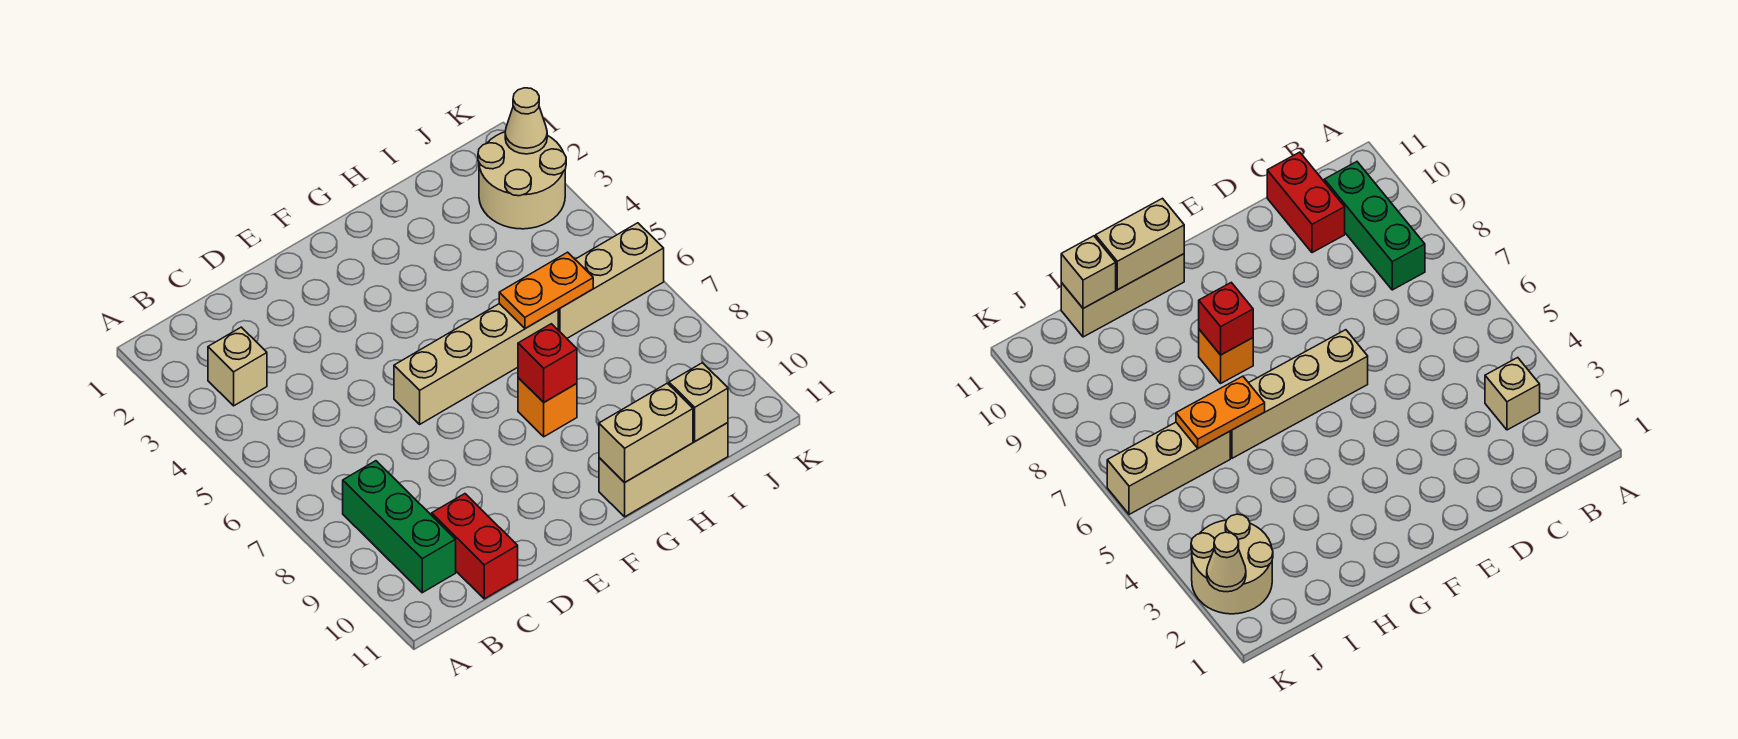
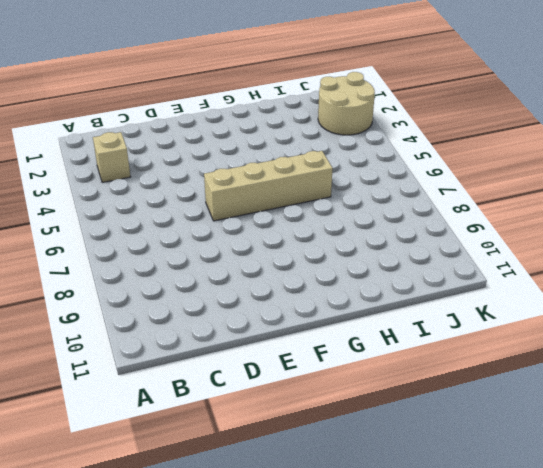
none -> green 1x3 brick [343,461,456,593]
none -> red 1x2 brick [432,494,518,599]
none -> orange 1x1 brick [518,378,577,437]

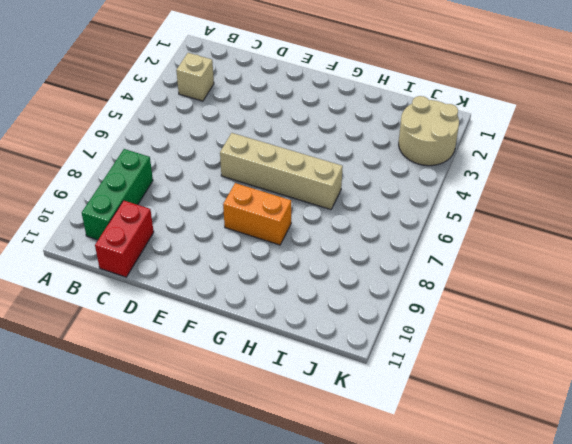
orange 1x2 brick [223,183,291,245] -> orange 1x1 brick [518,378,577,437]
none -> tan 1x3 brick [599,423,728,517]
none -> tan 1x3 brick [558,223,664,338]
none -> red 1x1 brick [518,324,577,402]

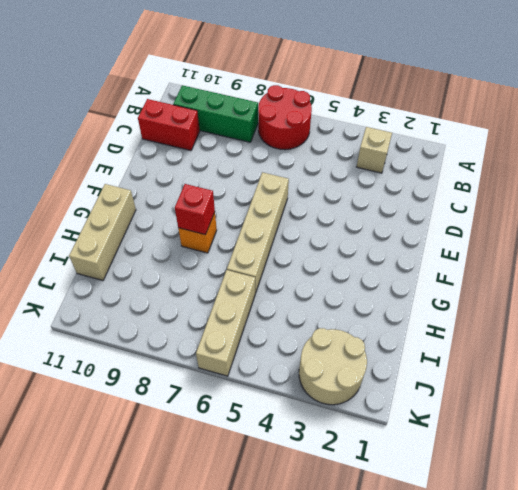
red 2x2 round brick [258,85,312,150] -> none
none -> tan 1x2 brick [599,383,693,483]
none -> orange 1x2 plate [499,252,593,329]
none -> tan 1x1 brick [669,363,728,441]

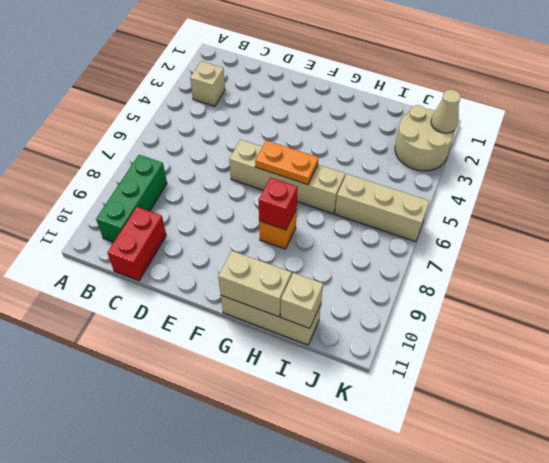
orange 1x2 plate [255,140,319,185] -> orange 1x2 plate moved to [499,252,593,329]

